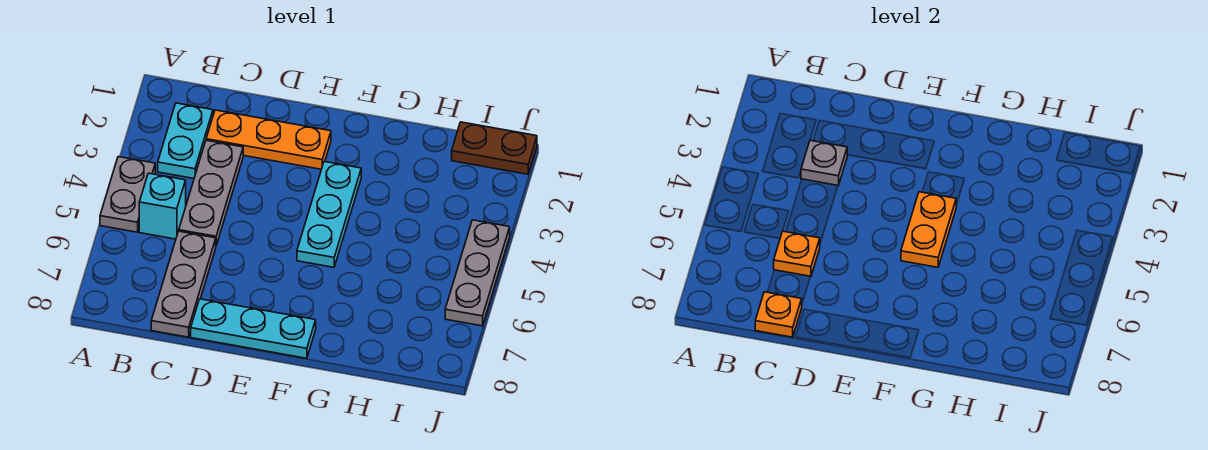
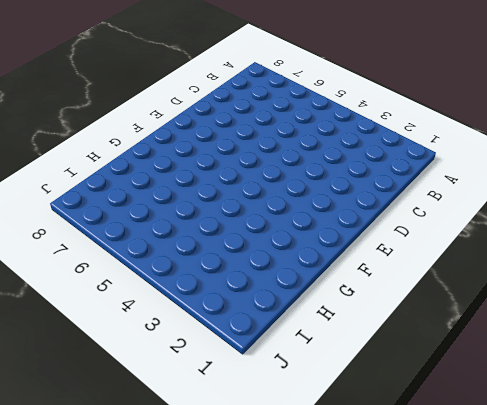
none -> grey 1x2 plate [100,157,155,232]
none -> cyan 1x2 plate [158,103,213,179]
none -> cyan 1x1 brick [139,173,186,239]

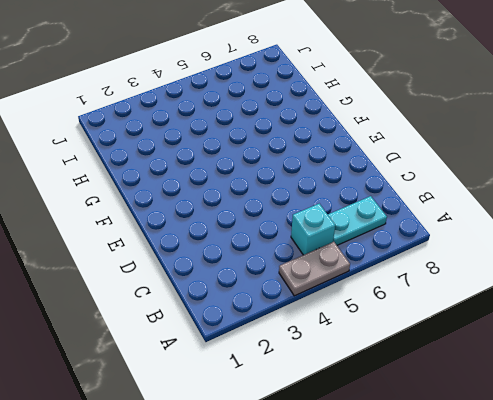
cyan 1x2 plate [328,196,387,245] -> cyan 1x2 plate moved to [158,103,213,179]
none -> orange 1x3 plate [206,110,331,169]
none -> grey 1x3 plate [179,140,243,245]
none -> grey 1x3 plate [151,231,216,337]

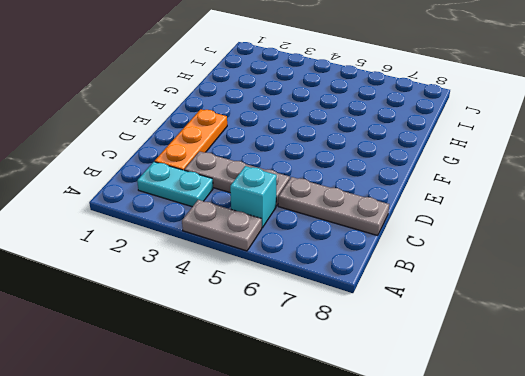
none -> cyan 1x3 plate [191,299,316,358]
none -> cyan 1x3 plate [297,162,361,267]
none -> brown 1x2 plate [452,122,537,174]

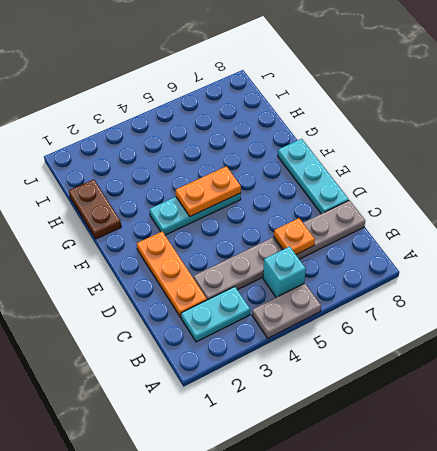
brown 1x2 plate [69,180,121,239] -> brown 1x2 plate moved to [452,122,537,174]
none -> grey 1x3 plate [445,220,510,326]
none -> grey 1x1 plate [801,140,847,186]
none -> orange 1x1 plate [755,292,802,337]

